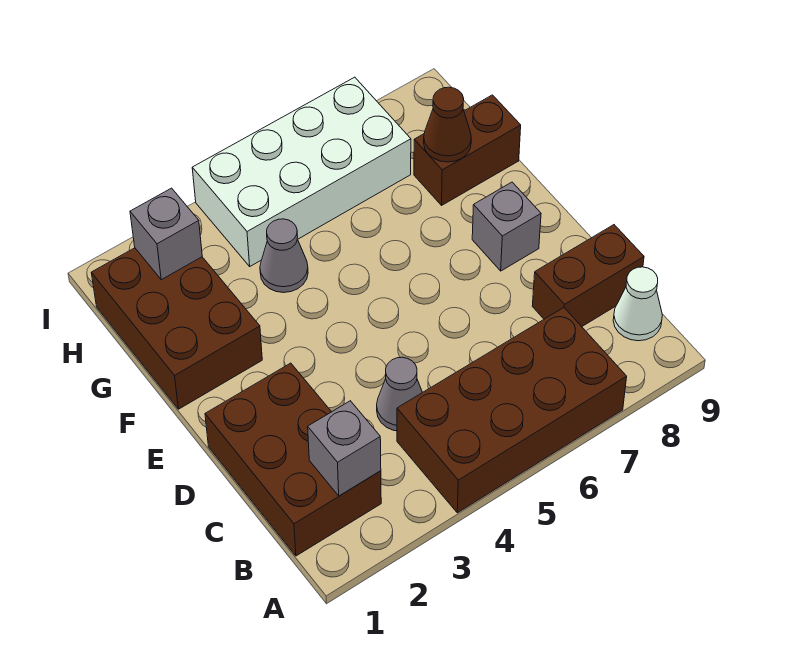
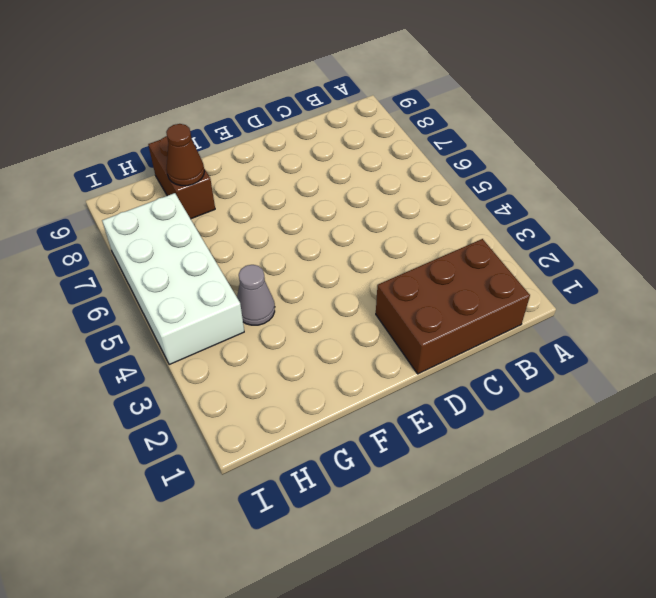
none -> brown 2x4 brick [397,308,627,513]
none -> white 1x1 cone [613,267,662,341]
none -> grey 1x1 cone [377,357,422,431]

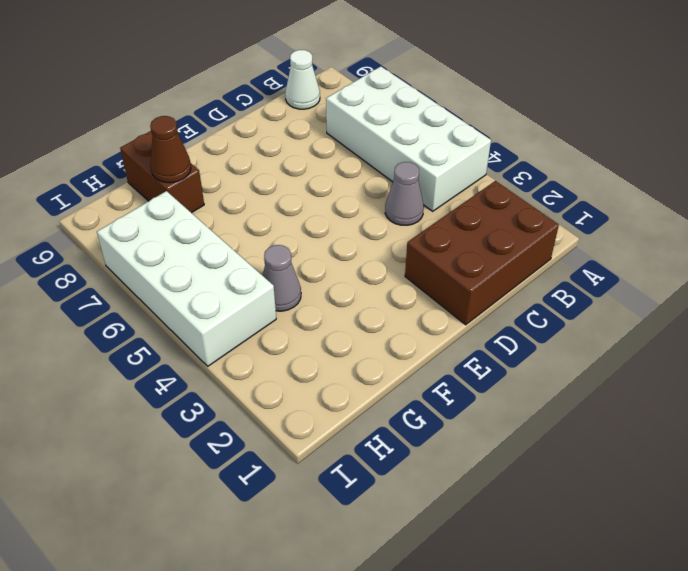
white 2x4 brick [326,66,491,211] -> brown 2x4 brick [397,308,627,513]
none -> brown 1x2 brick [532,225,644,327]
none -> grey 1x1 brick [472,182,541,271]
none -> brown 2x3 brick [91,248,262,409]

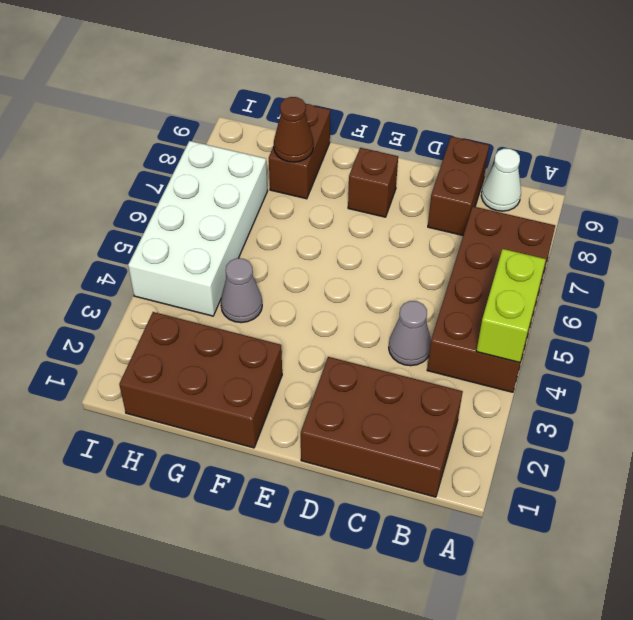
lime 1x2 brick [477,249,546,363] -> none
brown 1x1 brick [348,148,398,217] -> grey 1x1 brick [472,182,541,271]
none -> grey 1x1 brick [308,401,381,496]
none -> grey 1x1 brick [130,188,202,280]

